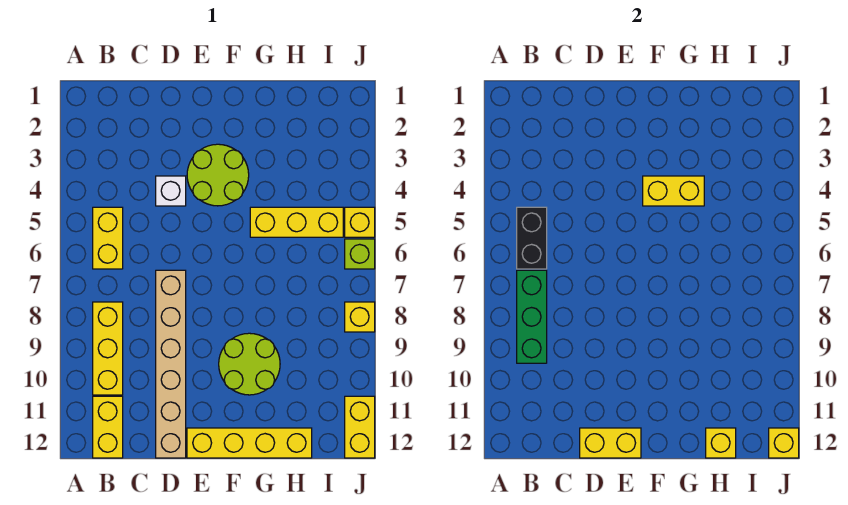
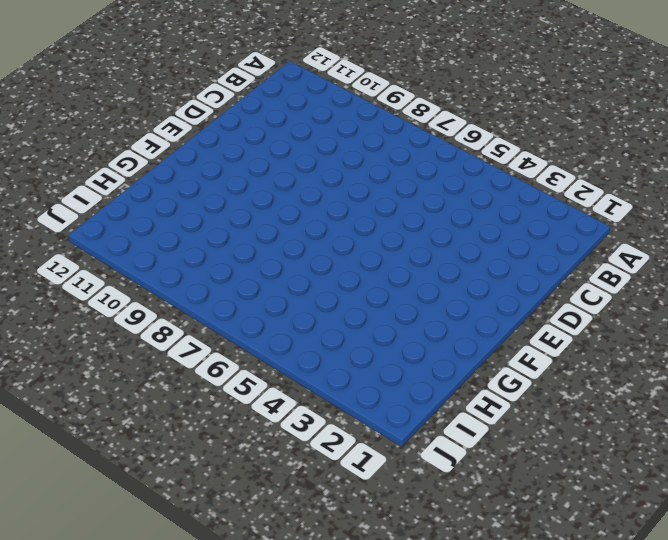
none -> yellow 1x2 brick [93,207,123,269]
none -> yellow 1x3 brick [93,302,123,395]
none -> yellow 1x2 brick [93,396,123,458]

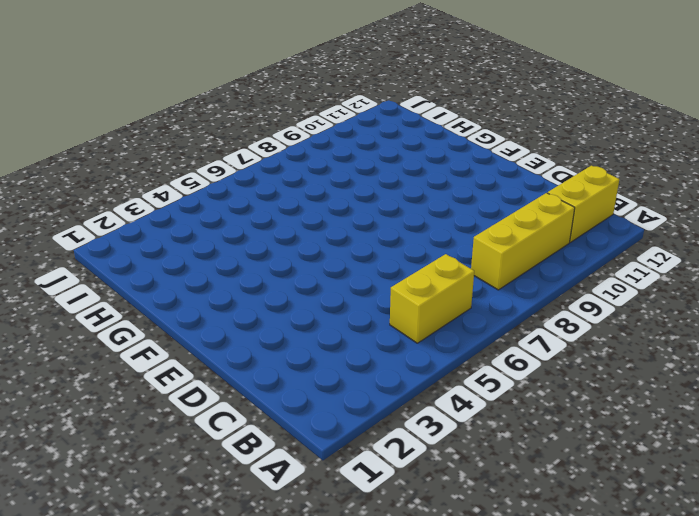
none -> white 1x1 brick [156,176,186,206]
none -> tan 1x6 brick [156,270,186,458]
none -> lime 2x2 round brick [187,144,249,206]

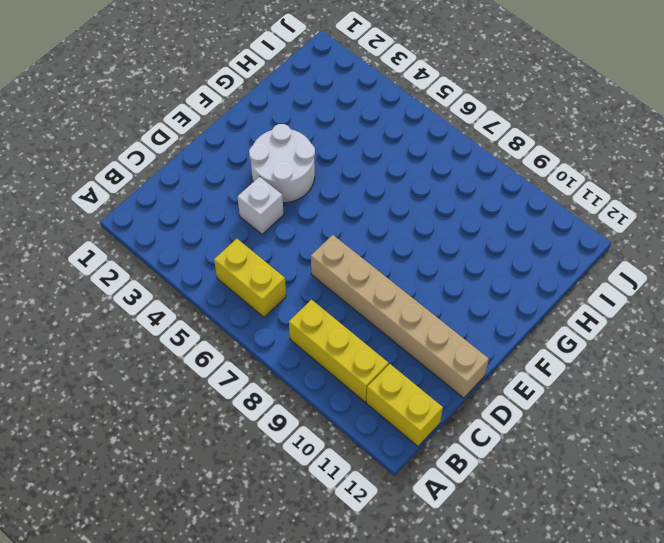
white 2x2 round brick [249,124,315,203] -> lime 2x2 round brick [187,144,249,206]
none -> yellow 1x4 brick [187,428,312,458]
none -> lime 2x2 round brick [219,333,280,395]
none -> yellow 1x3 brick [250,207,343,237]

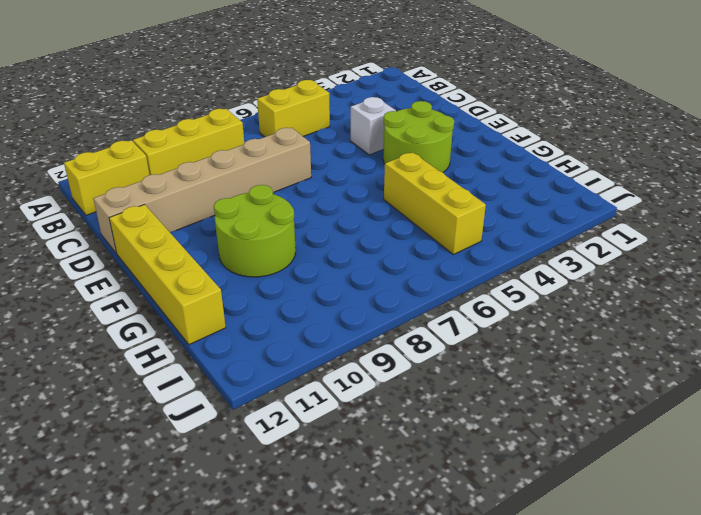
none -> yellow 1x1 brick [345,207,375,237]
none -> lime 1x1 brick [345,239,375,269]
none -> yellow 1x1 brick [345,302,375,332]

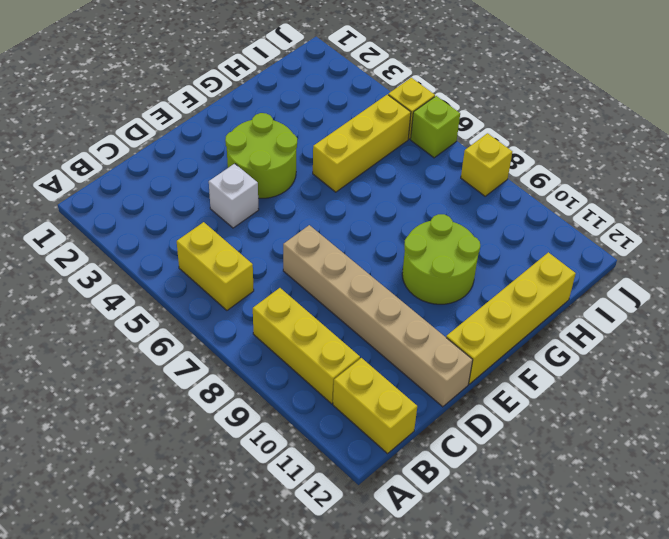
none -> yellow 1x2 brick [345,396,375,458]
none -> black 1x2 brick [517,207,547,269]
none -> green 1x3 brick [517,270,547,363]

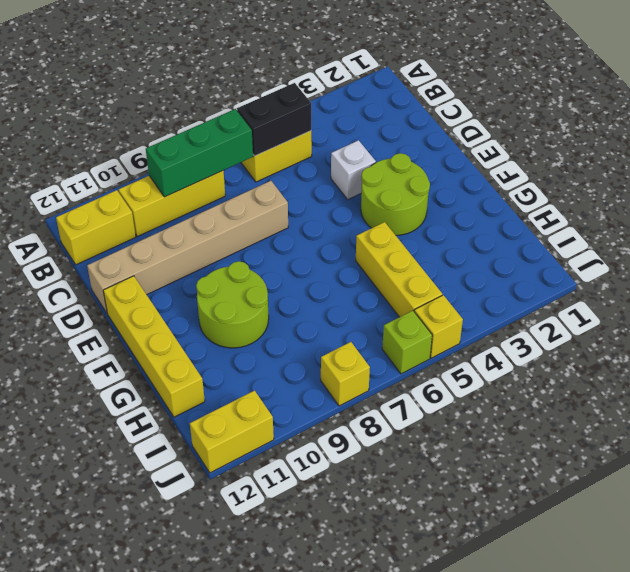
none -> yellow 1x2 brick [580,428,641,458]
none -> yellow 1x2 brick [643,176,704,206]
none -> yellow 1x1 brick [706,428,736,458]

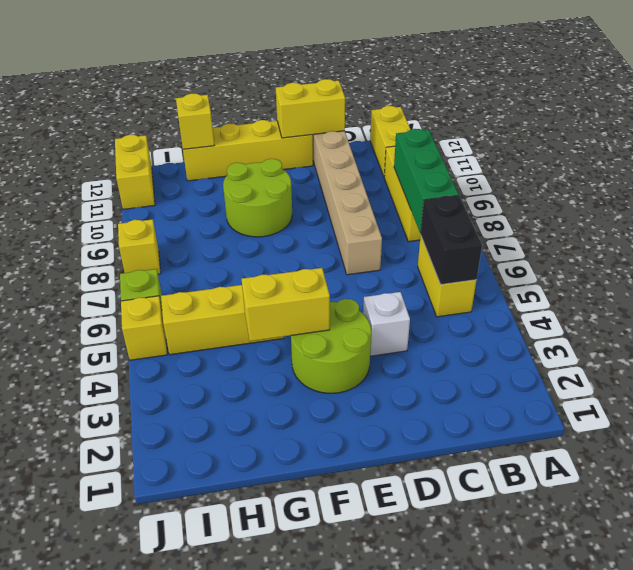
none -> yellow 1x1 brick [769,428,799,458]

